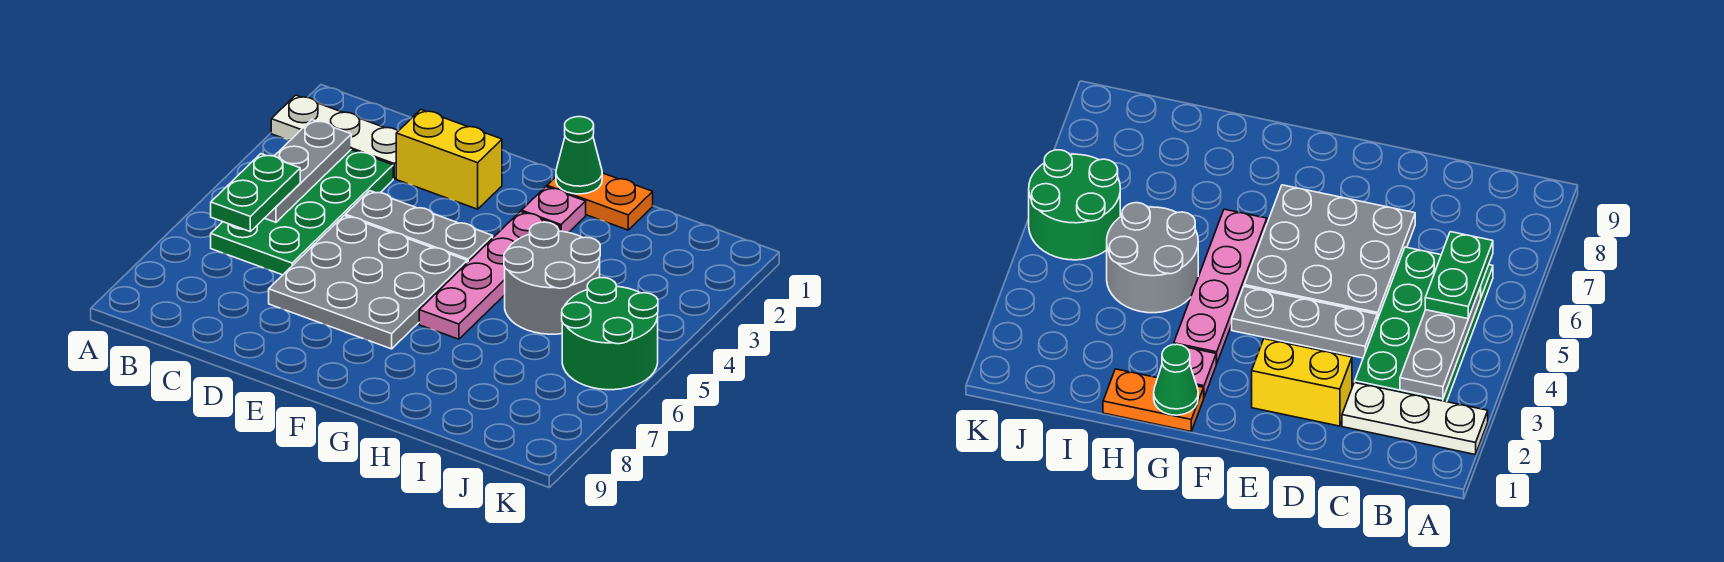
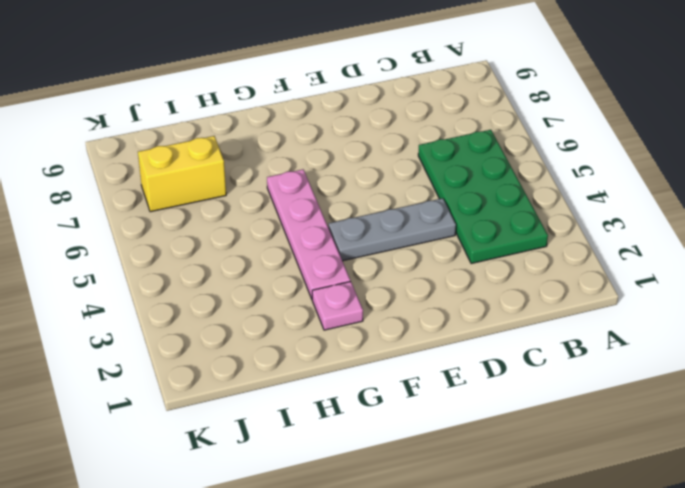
yellow 1x2 brick [138,136,226,212] -> yellow 1x2 brick moved to [396,110,502,209]
none -> white 1x3 plate [271,95,398,179]
none -> grey 3x3 plate [269,216,467,349]
none -> orange 1x2 plate [547,173,653,230]

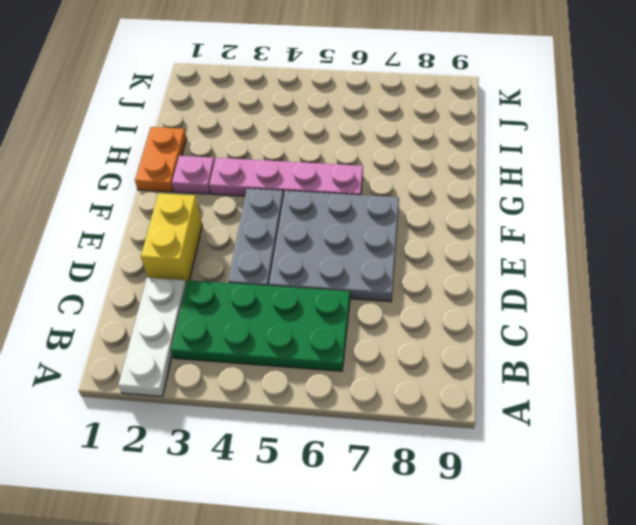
none -> grey 2x2 round brick [504,222,600,334]
none -> green 2x2 round brick [562,278,658,390]
none -> grey 1x3 plate [265,120,351,222]

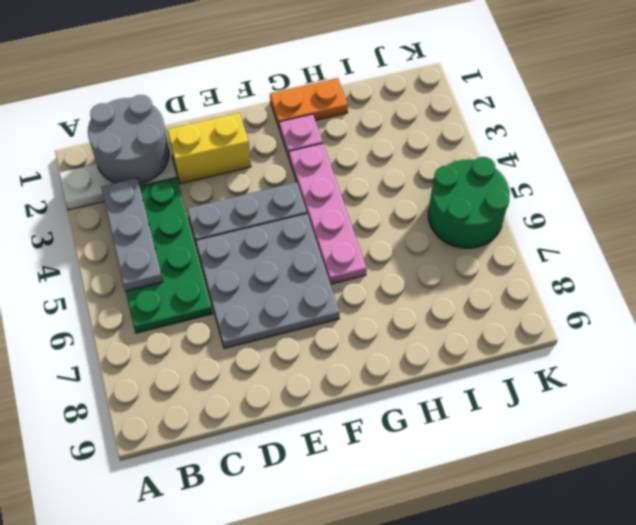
grey 2x2 round brick [88,95,169,185] -> grey 2x2 round brick moved to [504,222,600,334]
none -> green 1x1 cone [556,117,602,194]
none -> green 1x2 plate [211,154,300,231]

